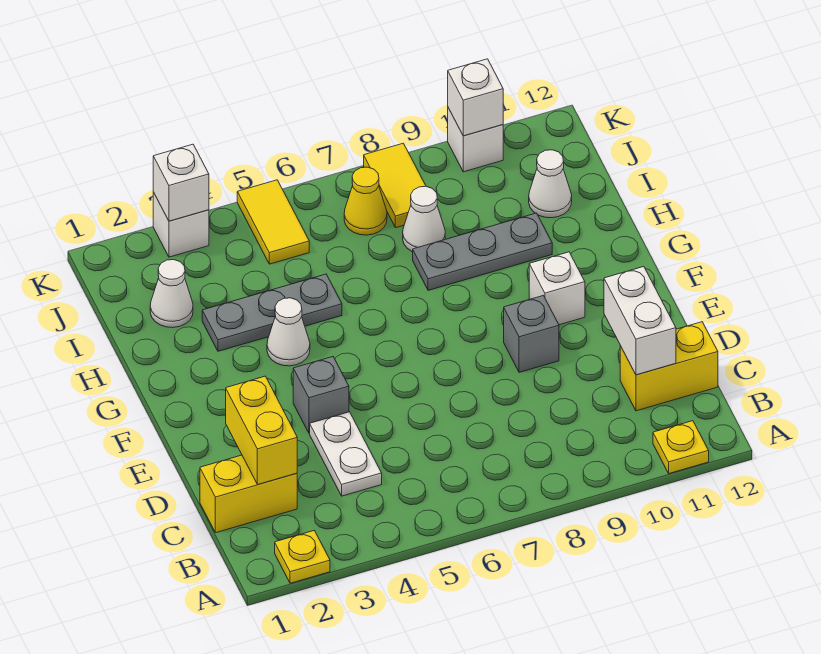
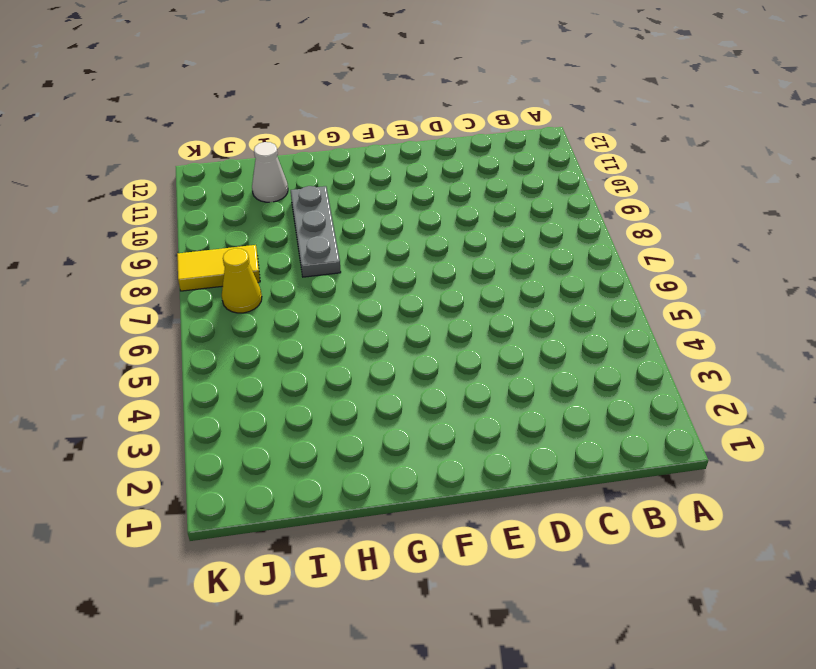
none -> yellow 1x1 plate [275,531,330,583]
none -> yellow 1x1 plate [653,421,709,473]
none -> yellow 1x2 brick [200,455,297,533]

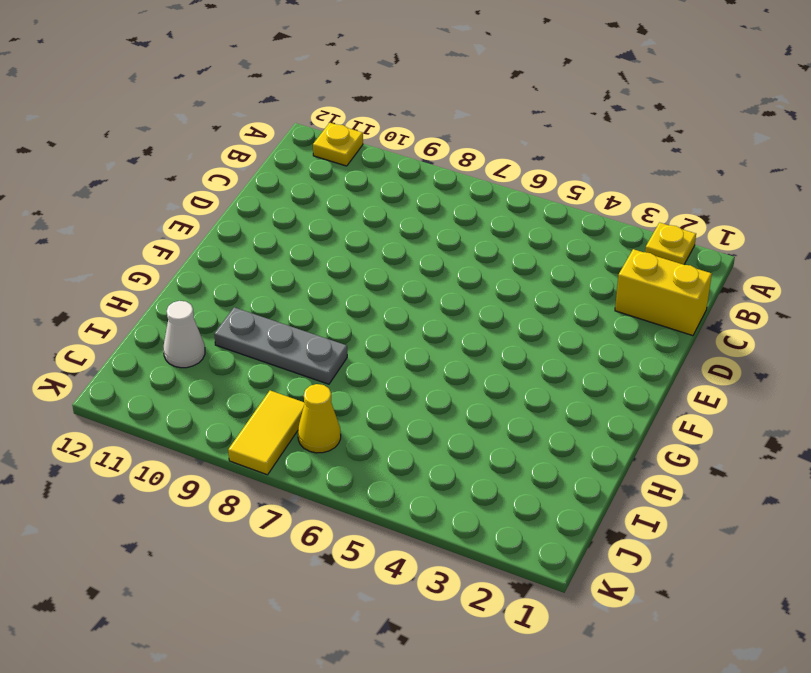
none -> white 1x2 plate [310,412,382,496]
none -> yellow 1x2 brick [620,322,718,411]
none -> grey 1x1 brick [293,357,349,433]

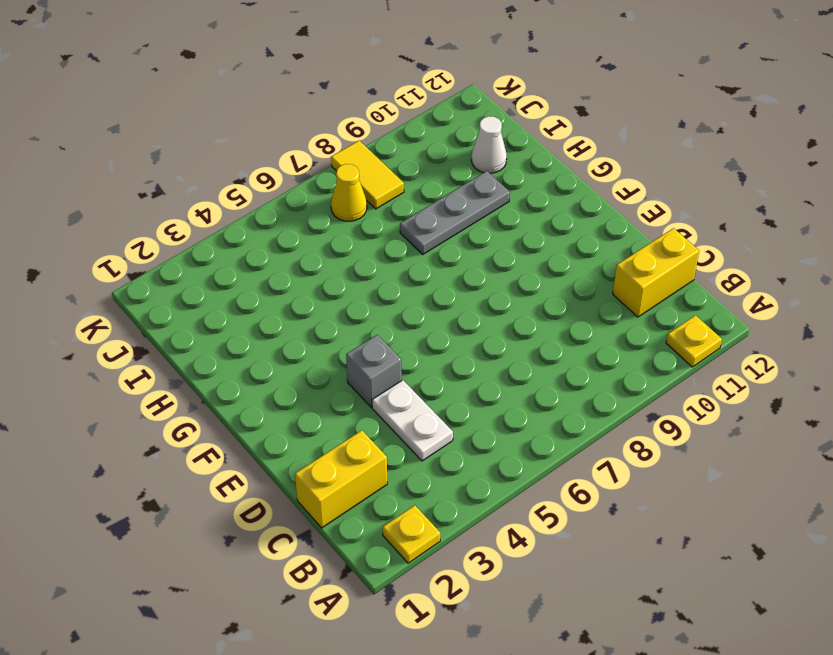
none -> grey 1x1 brick [504,296,559,372]
none -> white 1x1 brick [529,252,585,325]
none -> white 1x1 cone [267,298,310,366]

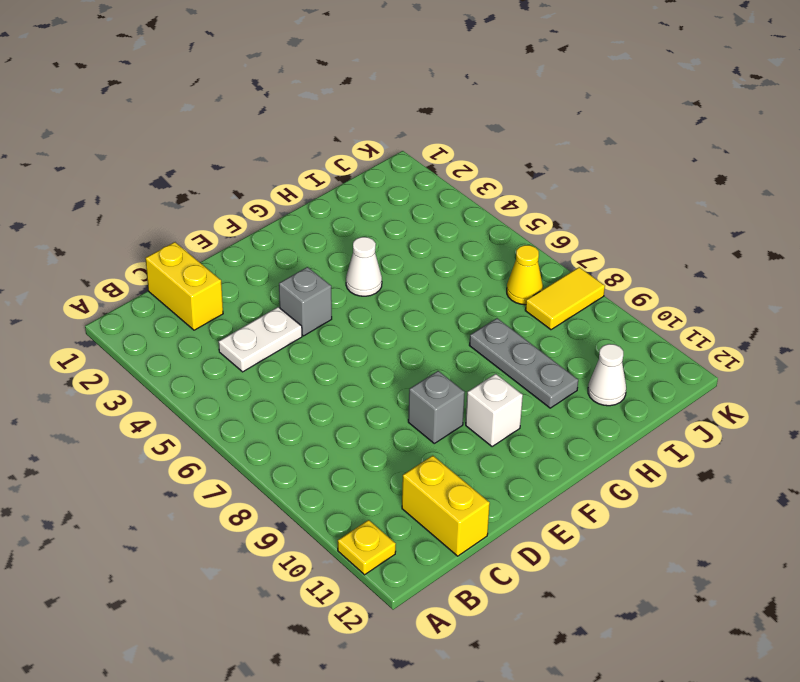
none -> yellow 1x1 plate [275,531,330,583]
none -> grey 1x3 plate [202,274,342,351]
none -> white 1x1 cone [150,260,193,328]

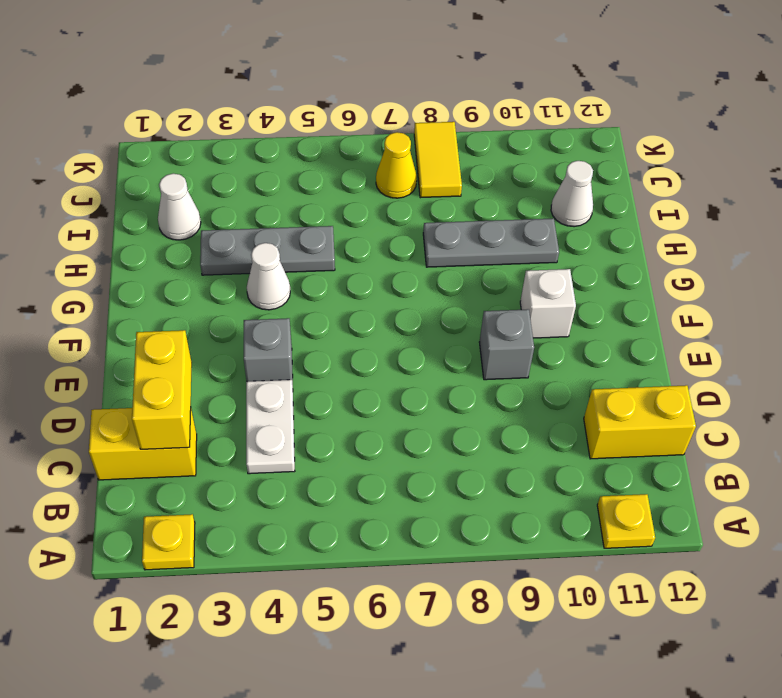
none -> white 1x1 cone [403,186,445,252]
none -> yellow 1x2 tile [237,180,309,264]
none -> white 1x1 brick [153,192,209,257]

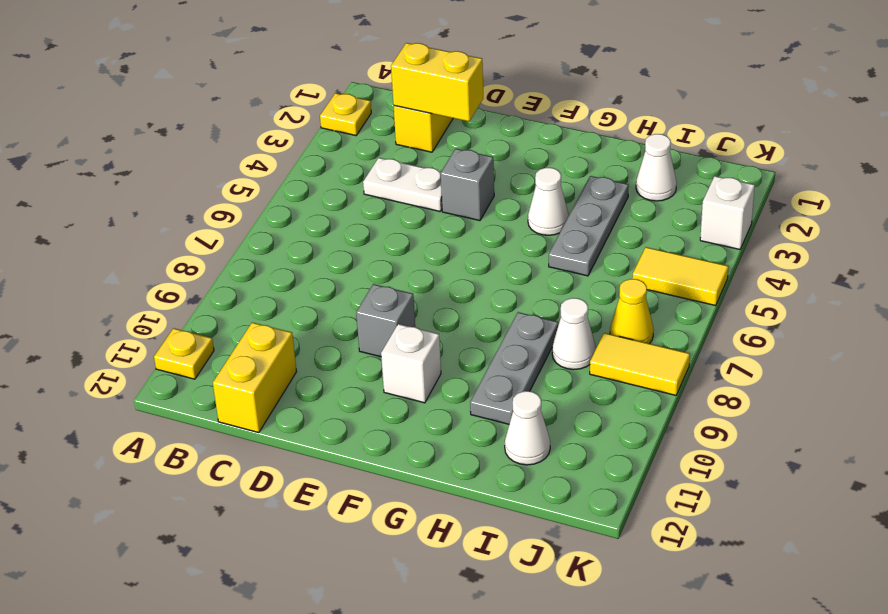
none -> white 1x1 brick [448,108,503,172]
none -> white 1x2 brick [604,267,676,375]
none -> white 1x1 brick [153,144,209,221]

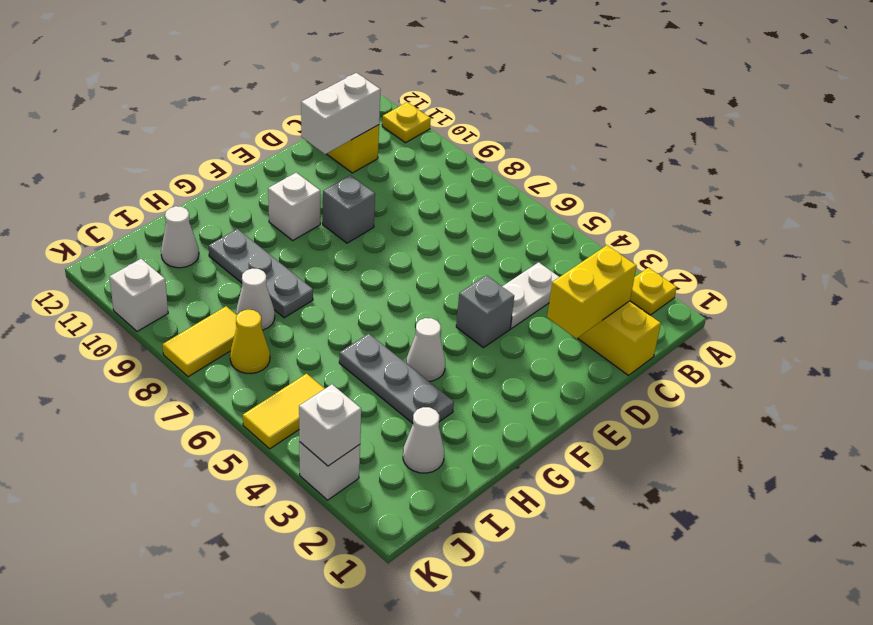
none -> white 1x1 brick [448,59,503,136]

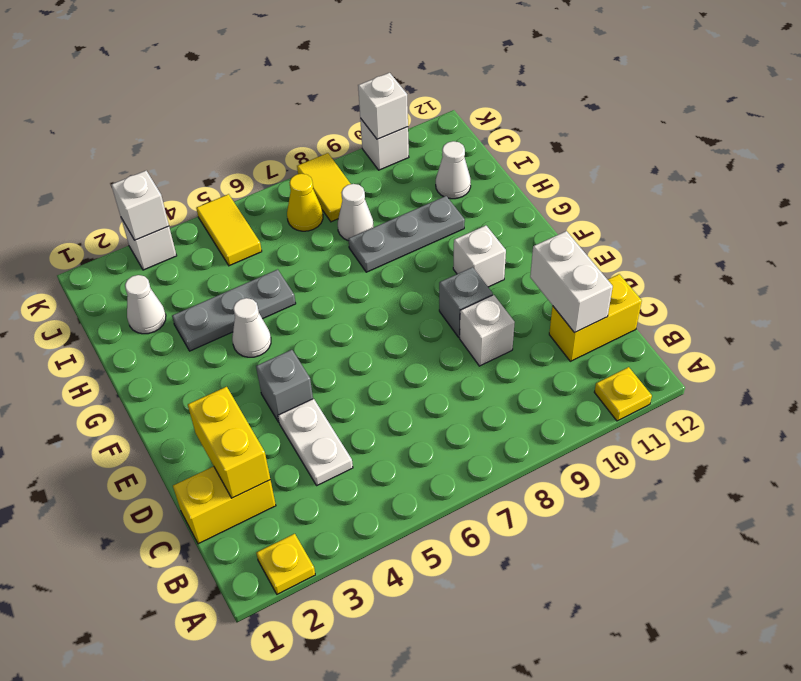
white 1x1 brick [460,295,515,366] -> none

